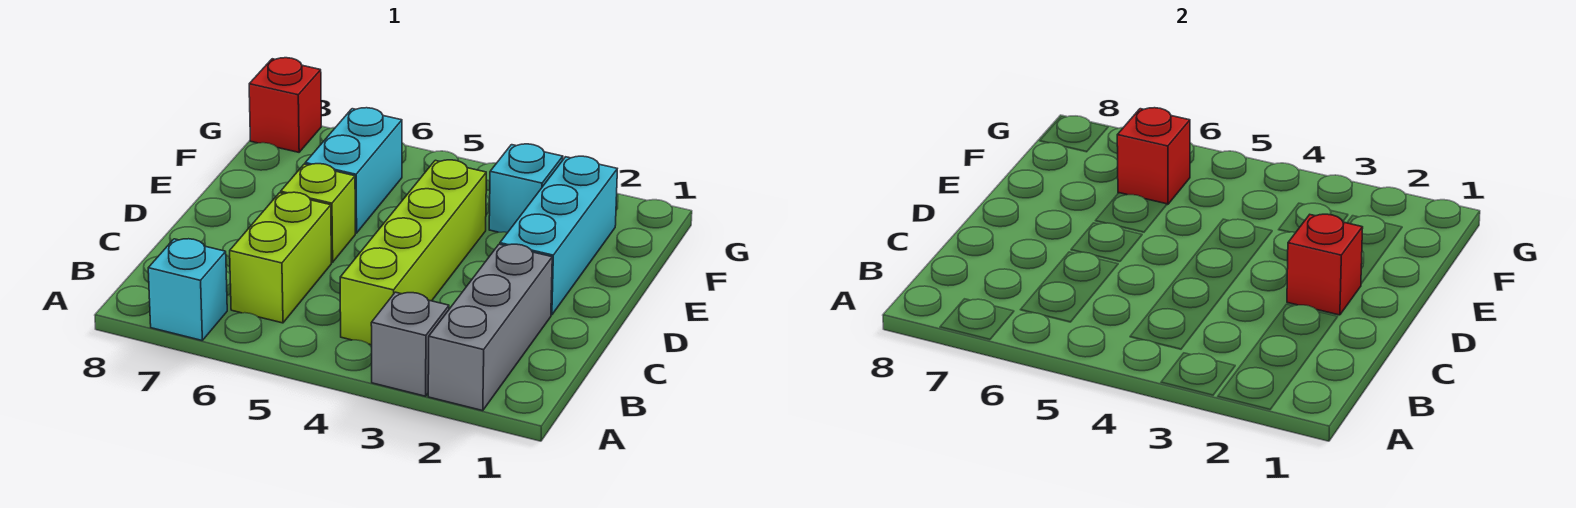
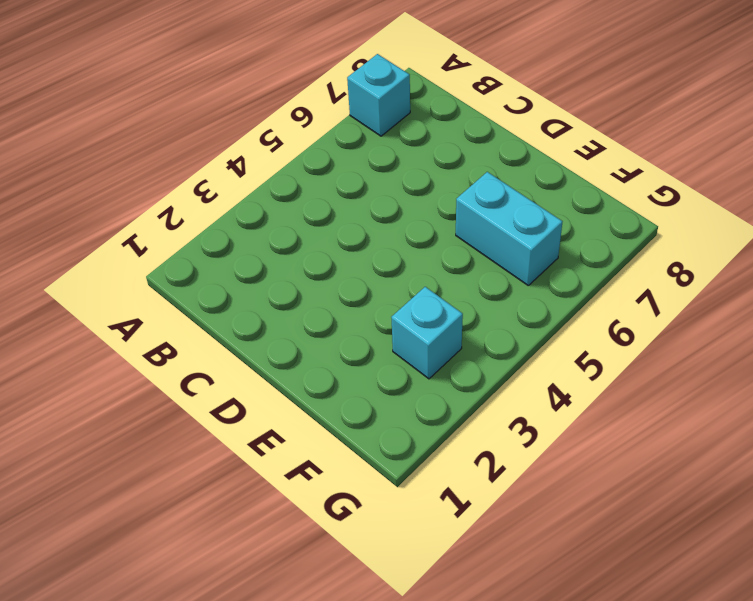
none -> grey 1x3 brick [428,244,552,411]
none -> grey 1x1 brick [371,292,449,396]
none -> lime 1x4 brick [340,160,486,345]

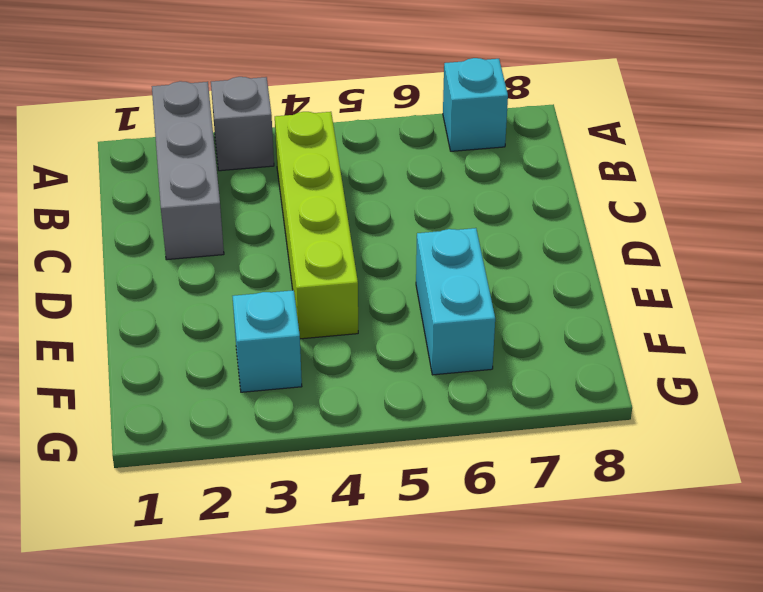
none -> lime 1x2 brick [230,192,331,323]
none -> cyan 1x3 brick [500,156,617,315]
none -> lime 1x1 brick [281,164,355,262]

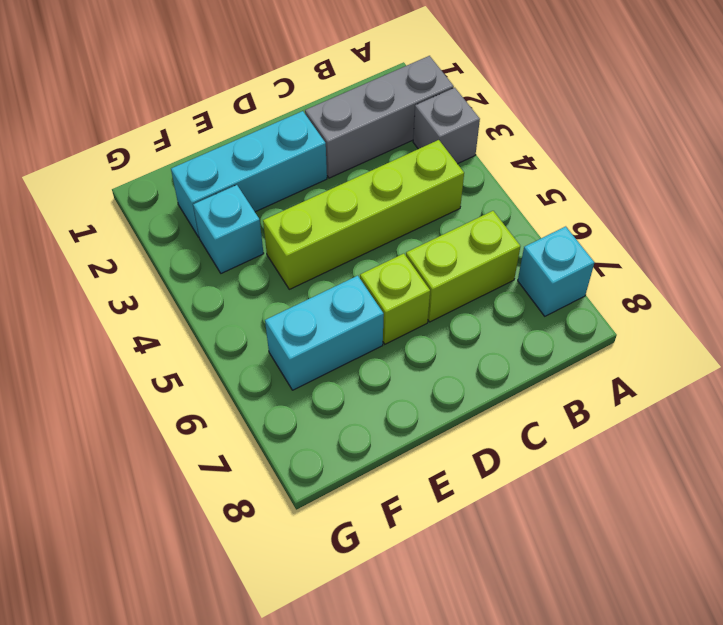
none -> red 1x1 brick [249,58,321,152]
none -> red 1x1 brick [1287,214,1363,315]
none -> red 1x1 brick [1117,108,1190,204]

